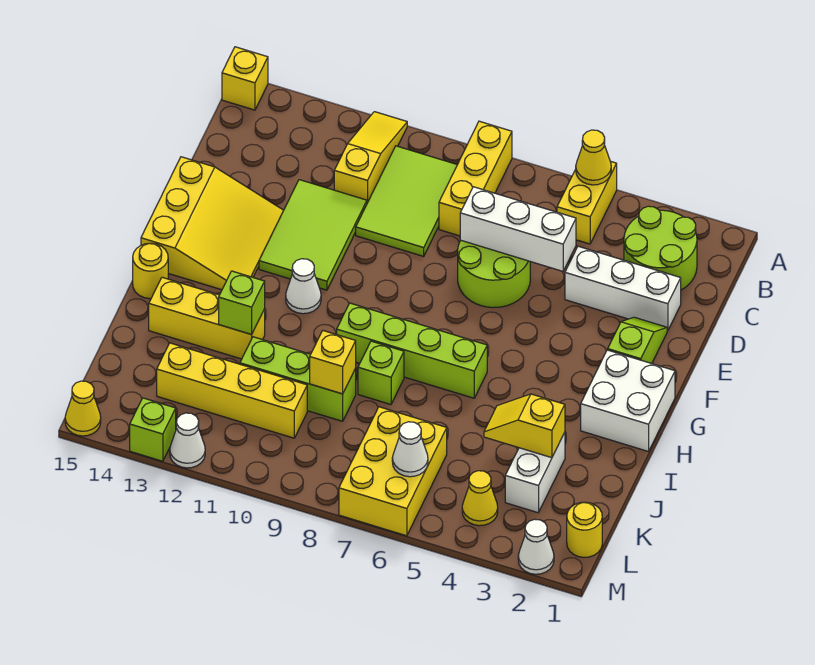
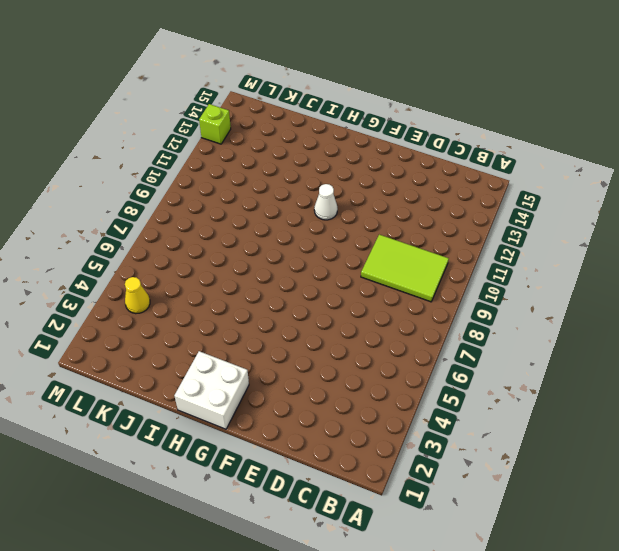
none -> yellow 1x2 brick [557,161,617,244]
none -> yellow 1x3 brick [439,121,512,236]
none -> yellow 1x3 slope [334,112,407,203]
none -> yellow 1x1 brick [222,47,268,110]

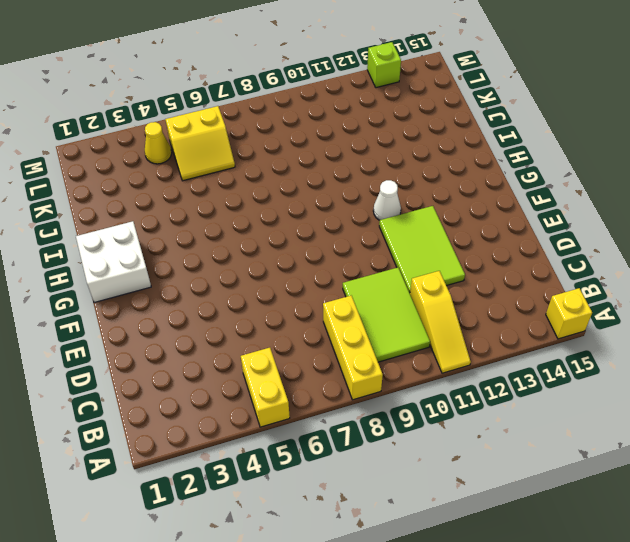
yellow 2x2 slope [165,106,235,181] -> yellow 2x3 brick [339,407,447,536]
none -> lime 2x2 round brick [624,206,697,290]
none -> white 1x3 brick [565,246,681,331]
none -> lime 2x2 round brick [458,240,530,308]
none -> lime 1x2 slope [608,317,667,364]

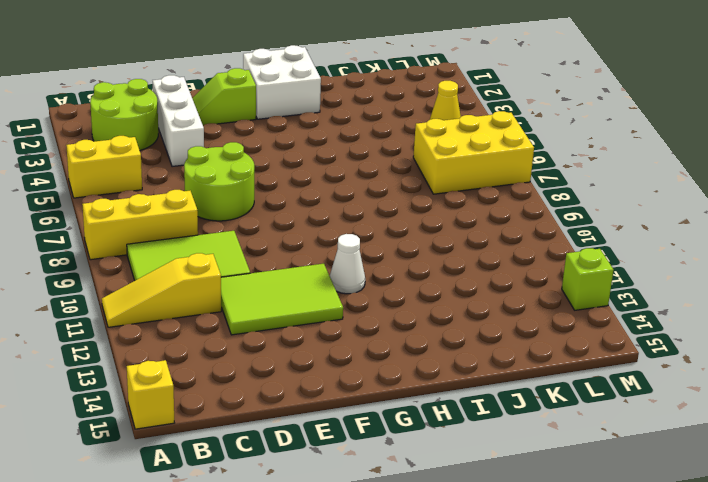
none -> yellow 3x3 slope [141,157,284,290]
none -> lime 1x4 brick [337,303,487,398]
none -> yellow 1x1 round brick [133,243,168,299]
none -> lime 1x1 brick [358,341,404,404]

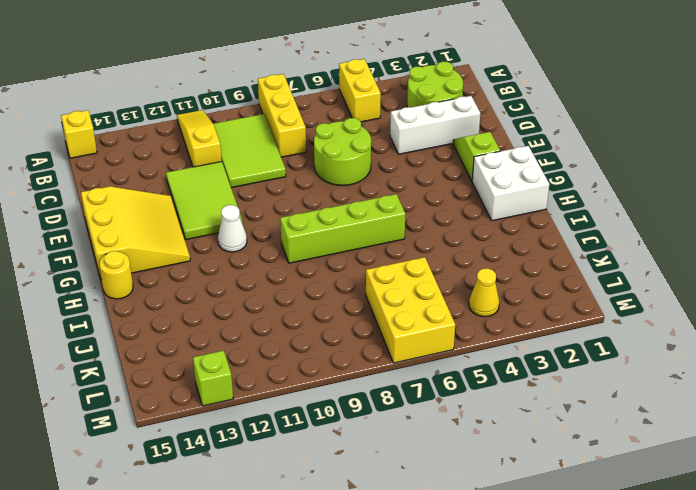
none -> lime 1x1 brick [358,341,404,404]
none -> yellow 1x3 brick [149,277,265,359]
none -> white 1x2 brick [505,432,565,513]
none -> lime 1x3 brick [240,337,356,421]

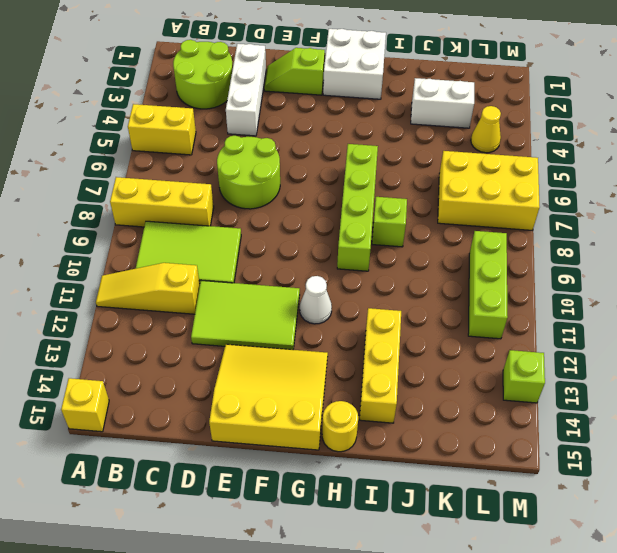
lime 1x3 brick [468,231,508,339] -> lime 1x3 brick moved to [240,337,356,421]
none -> yellow 1x4 brick [157,343,307,438]
none -> yellow 1x1 round brick [567,502,602,557]
none -> white 1x1 cone [518,519,554,574]
none -> white 1x1 cone [170,413,205,468]

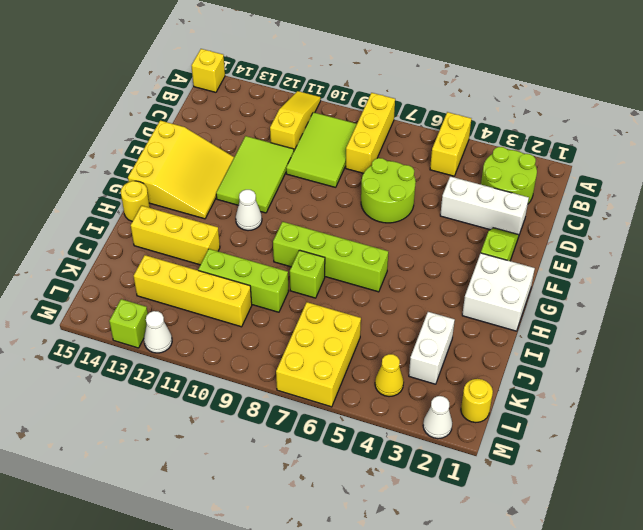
none -> yellow 1x1 cone [65,381,101,436]
none -> yellow 1x1 cone [576,130,611,185]
none -> white 1x3 brick [460,187,576,271]
none -> lime 1x1 brick [219,271,265,334]

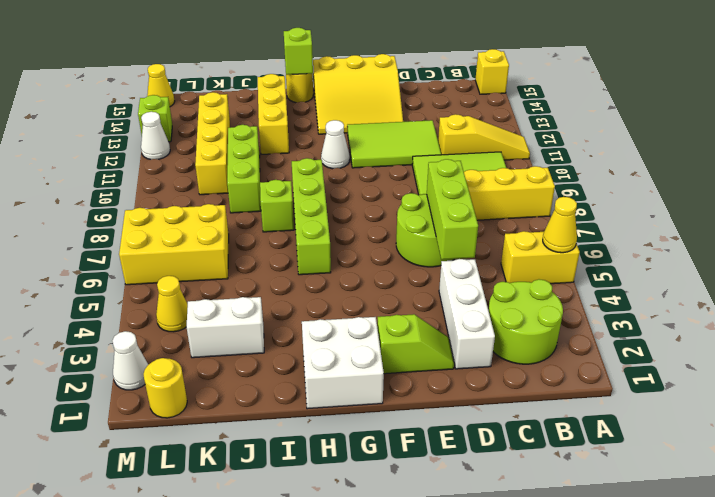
lime 1x3 brick [427,159,478,260] -> white 1x3 brick [460,187,576,271]
lime 1x1 brick [284,28,313,75] -> lime 1x1 brick moved to [219,271,265,334]
none -> yellow 1x2 slope [484,394,565,458]
none -> yellow 1x1 brick [310,331,356,394]
none -> white 1x1 cone [392,422,428,477]

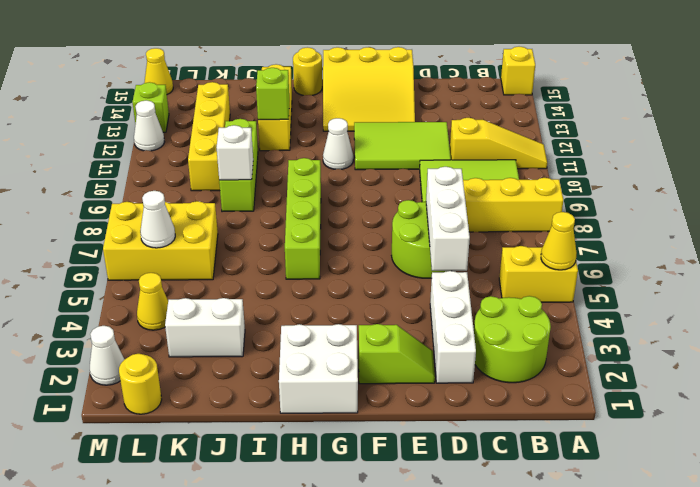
white 1x1 brick [217,125,253,180] -> yellow 1x1 brick [310,331,356,394]
none -> lime 1x1 brick [358,341,404,404]
none -> yellow 1x2 slope [484,394,565,458]

